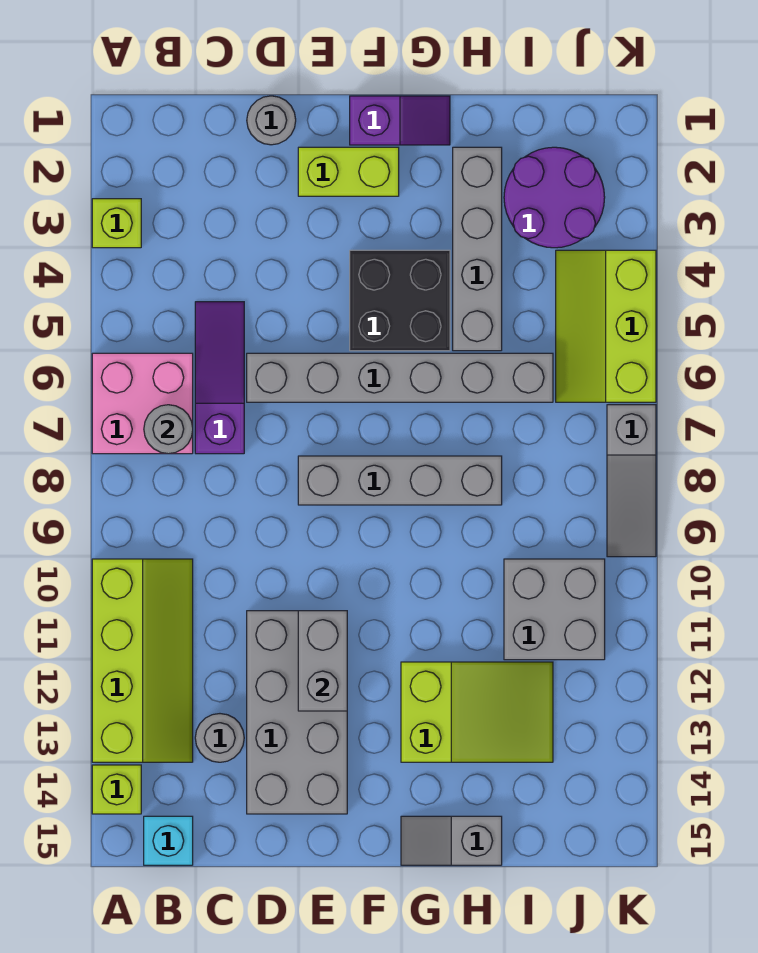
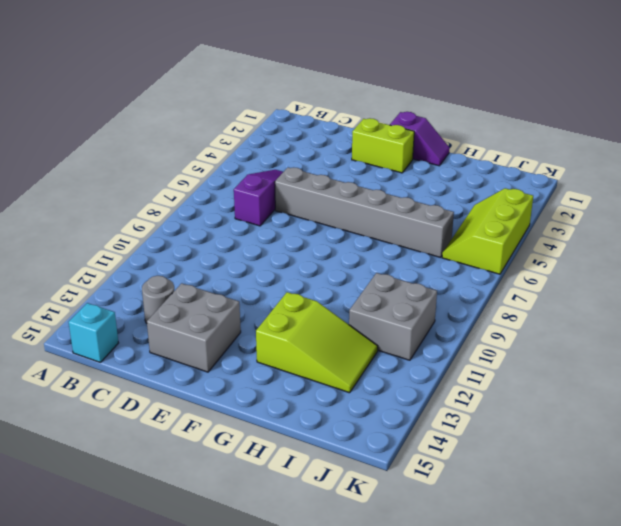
grey 2x2 brick [147,283,241,372] -> grey 2x4 brick [247,611,347,814]
none -> lime 1x1 brick [92,199,141,248]
none -> pink 2x2 brick [92,353,193,454]
none -> lime 2x4 slope [92,559,193,762]

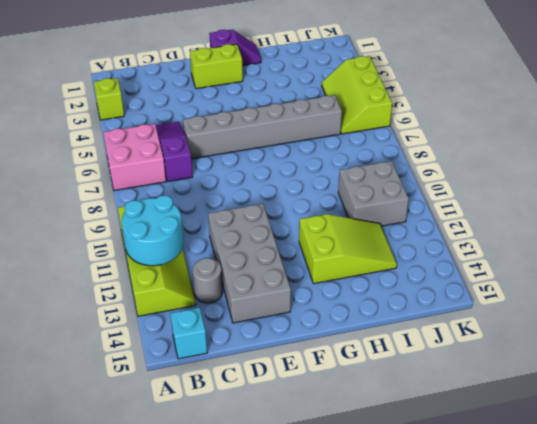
cyan 2x2 round brick [122,196,184,266] -> none
none -> lime 1x1 brick [92,765,141,814]
none -> grey 1x1 round brick [247,96,296,145]
none -> grey 1x4 brick [298,456,502,505]

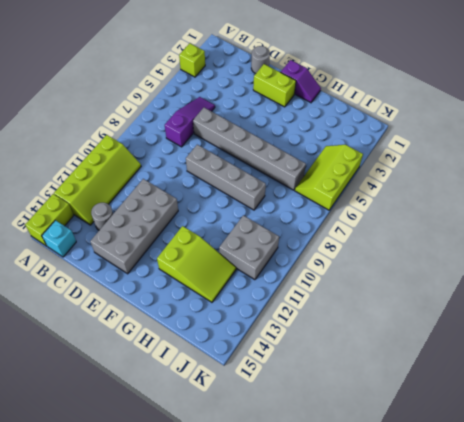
lime 1x2 brick [25,194,74,246] -> lime 1x1 brick [92,765,141,814]
none -> pink 2x2 brick [92,353,193,454]
none -> black 2x2 brick [350,250,450,351]
none -> grey 1x2 slope [401,816,502,865]

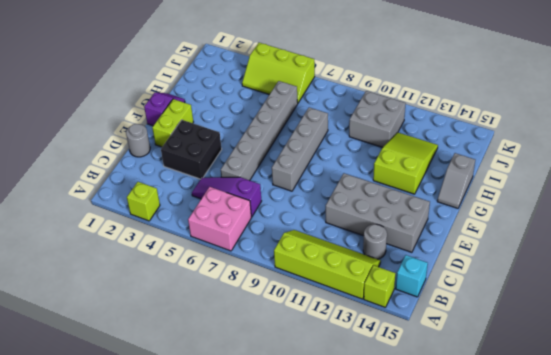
black 2x2 brick [161,120,222,179] -> black 2x2 brick moved to [350,250,450,351]
none -> grey 1x4 brick [453,147,502,351]
none -> purple 2x2 round brick [504,147,605,248]
none -> grey 1x3 slope [607,405,656,557]

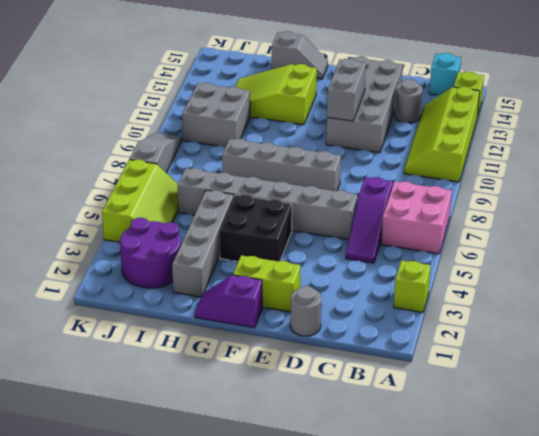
none -> grey 1x1 round brick [144,405,193,454]

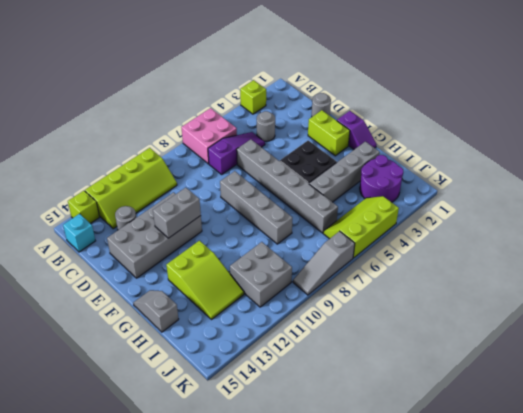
grey 1x1 round brick [257,111,275,142] -> grey 1x1 round brick moved to [144,405,193,454]

